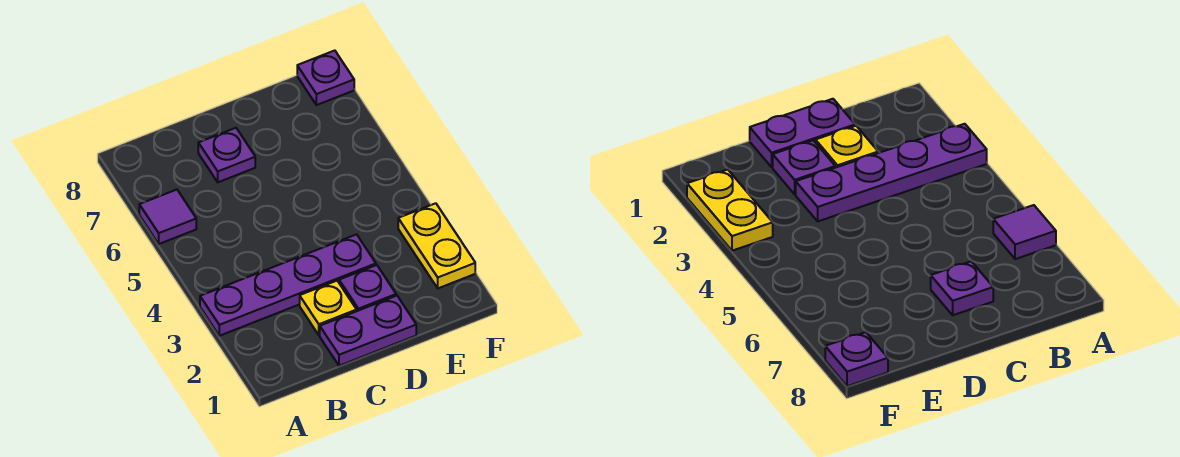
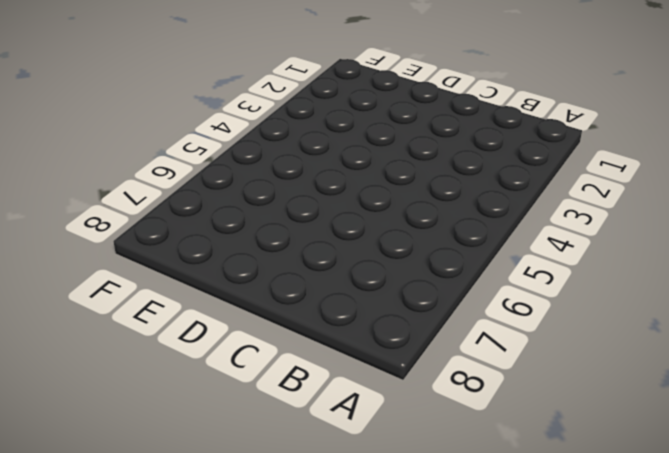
none -> purple 1x4 plate [200,234,376,336]
none -> purple 1x1 tile [139,190,196,244]

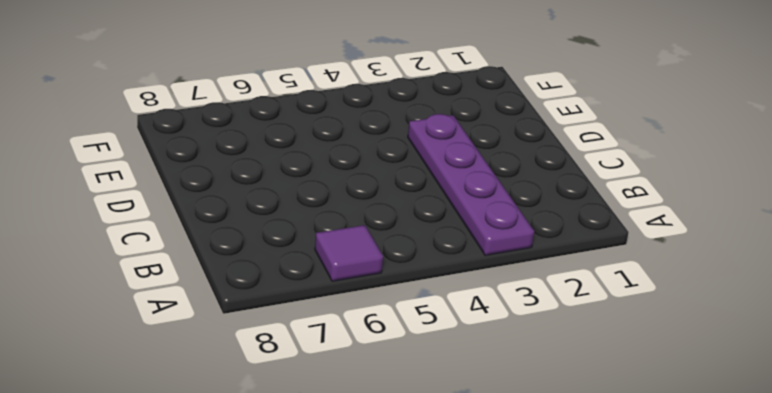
none -> purple 1x2 plate [320,296,416,366]
none -> yellow 1x1 plate [300,281,357,335]

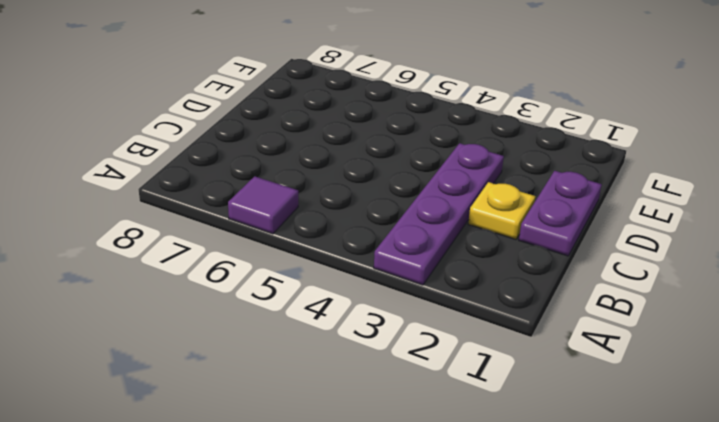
none -> purple 1x1 plate [198,128,255,182]
none -> purple 1x1 plate [339,265,396,311]

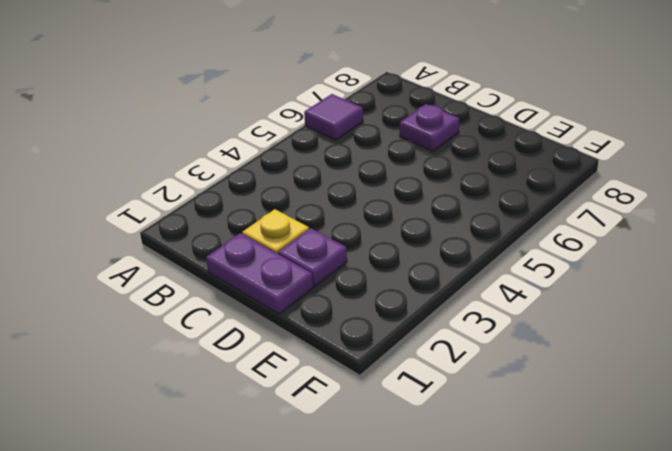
none -> purple 1x4 plate [200,234,376,336]
none -> yellow 1x2 plate [398,203,475,288]

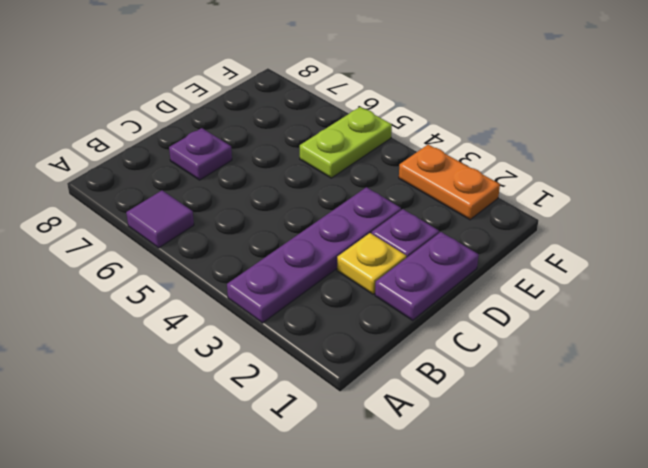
lime 1x2 plate [300,107,392,178] -> none
orange 1x2 plate [399,145,500,220] -> yellow 1x2 plate [398,203,475,288]
none -> purple 1x1 plate [297,51,354,105]

